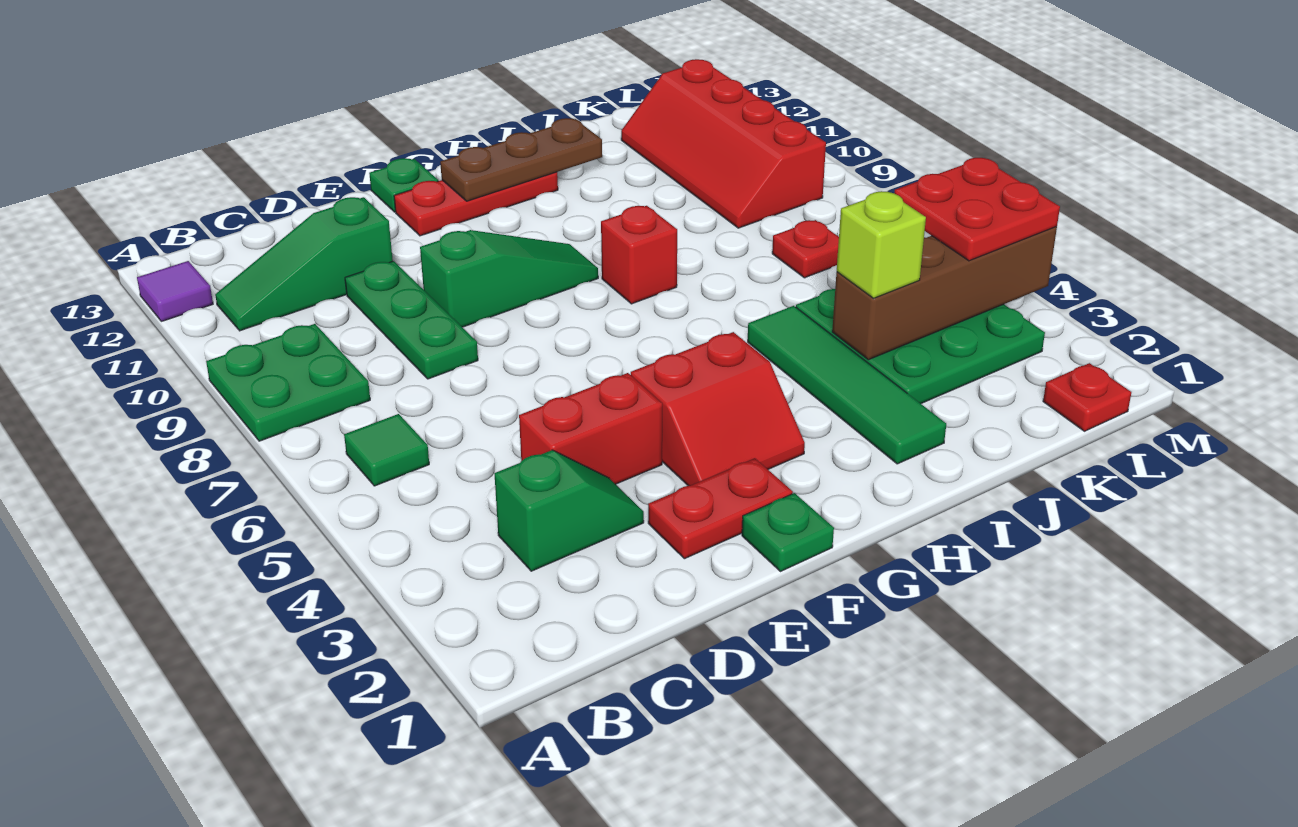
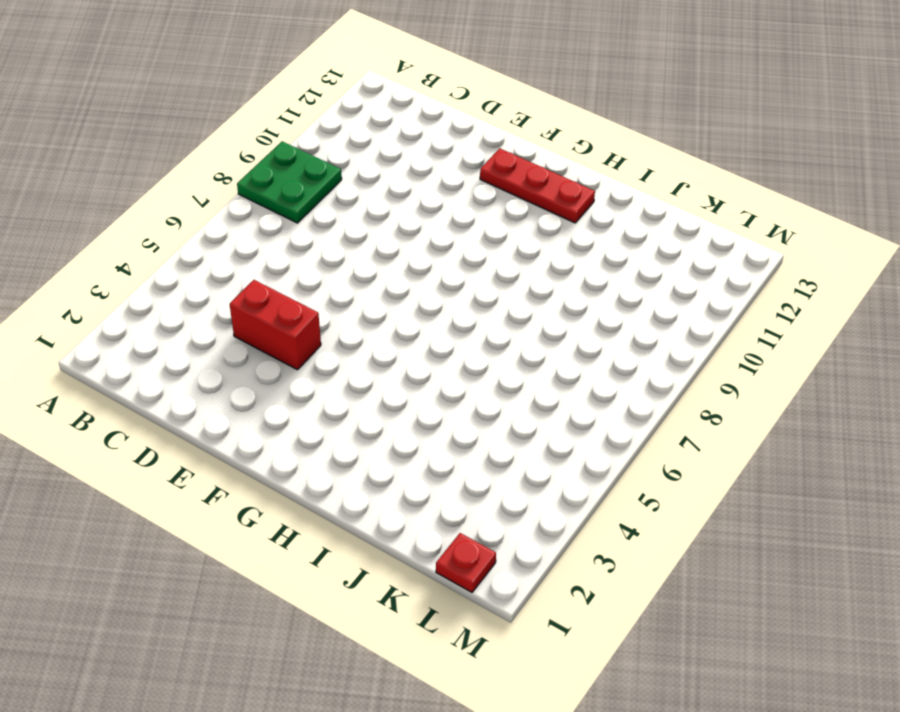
none -> purple 1x1 tile [137,261,213,321]
none -> green 1x1 tile [344,414,429,486]
none -> green 1x3 slope [215,197,393,331]

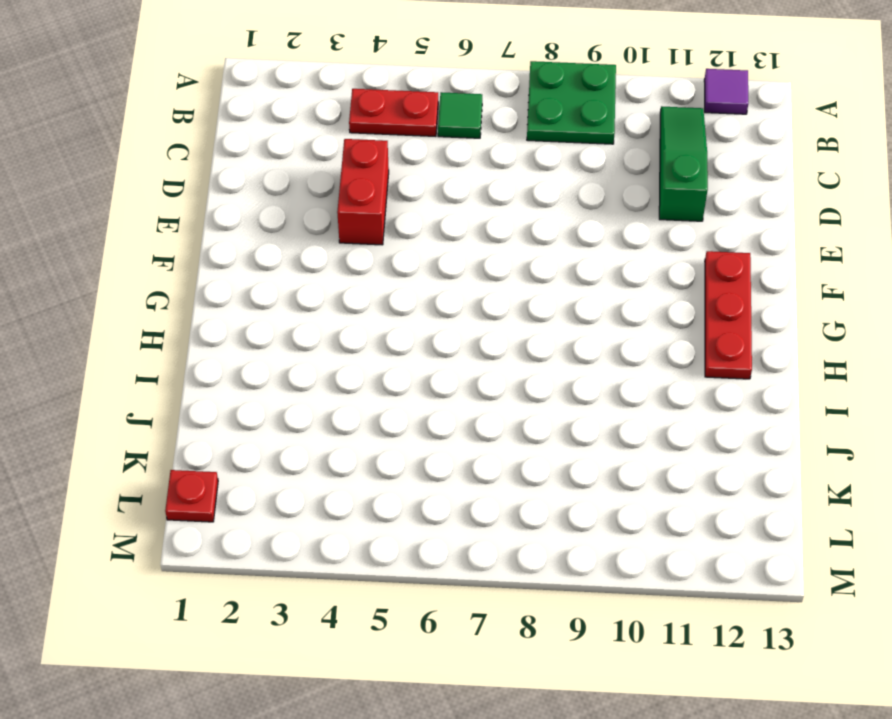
red 1x2 plate [349,89,438,136] -> red 1x2 plate turned to [648,458,793,559]
none -> green 1x2 slope [494,450,644,571]
none -> green 1x3 plate [345,261,478,379]
none -> green 1x3 slope [420,230,598,327]

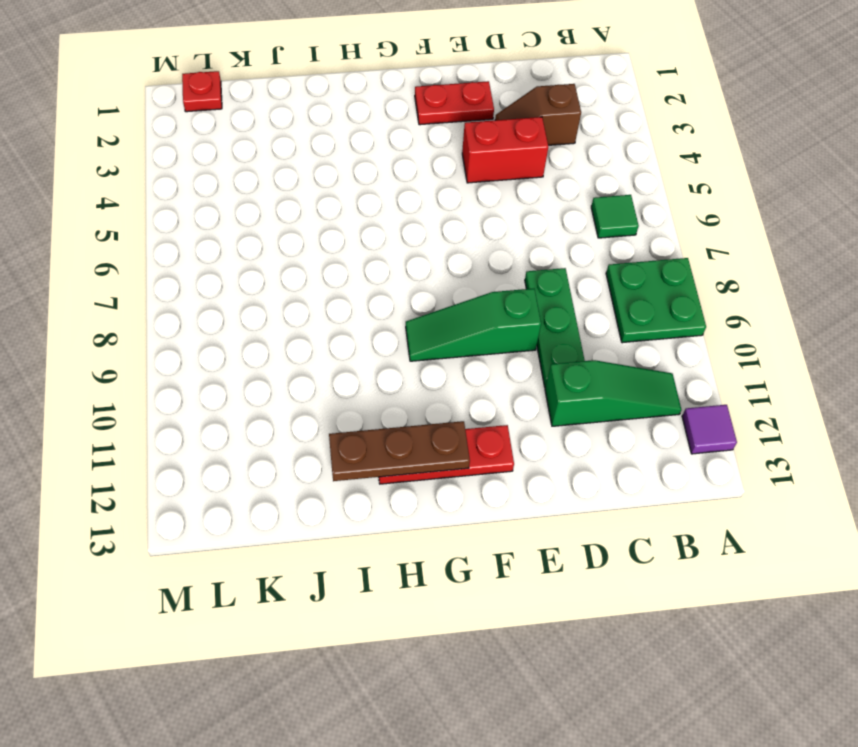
brown 1x2 slope [495,84,581,145] -> green 1x2 slope [494,450,644,571]
none -> green 1x1 plate [742,493,834,572]
none -> red 2x2 slope [631,332,805,486]
none -> green 1x1 plate [369,158,438,212]

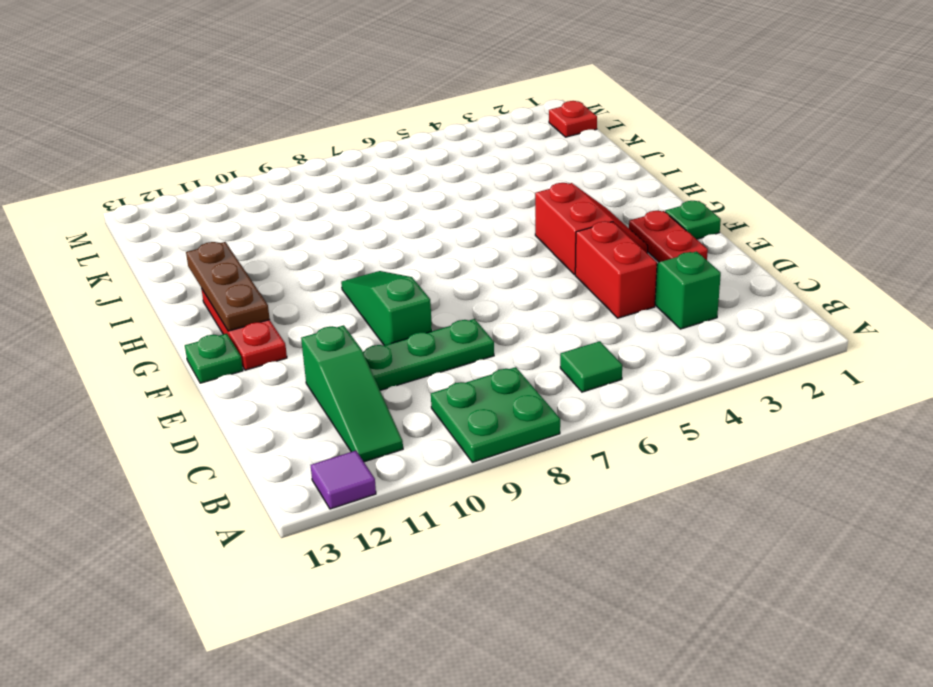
none -> red 1x1 brick [601,206,677,304]
none -> green 1x4 tile [748,306,946,464]
none -> green 3x3 plate [796,289,1045,404]

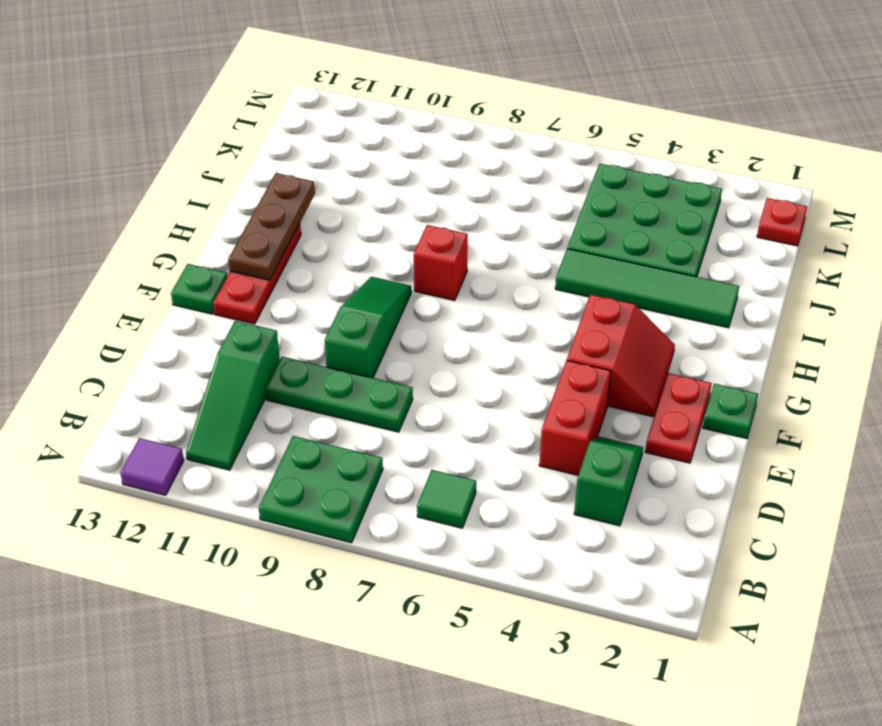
none -> red 1x1 plate [772,220,839,278]
none -> red 2x4 slope [621,59,826,228]
none -> brown 1x4 brick [832,227,1057,360]

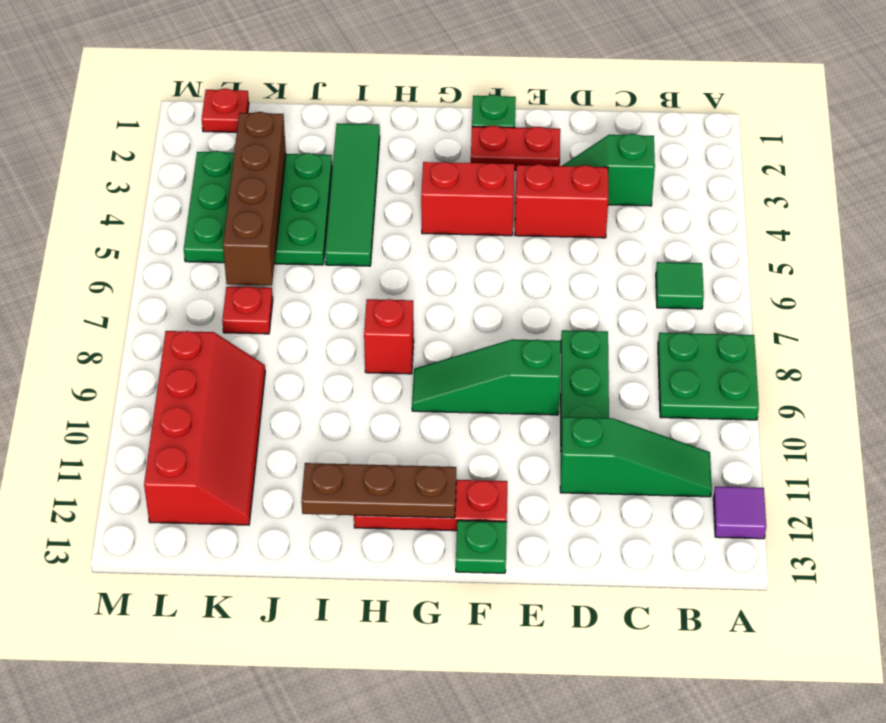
brown 1x4 brick [223,112,286,286] -> brown 1x4 brick turned to [832,227,1057,360]
none -> lime 1x1 brick [837,191,926,298]
none -> red 2x2 plate [894,158,1060,261]

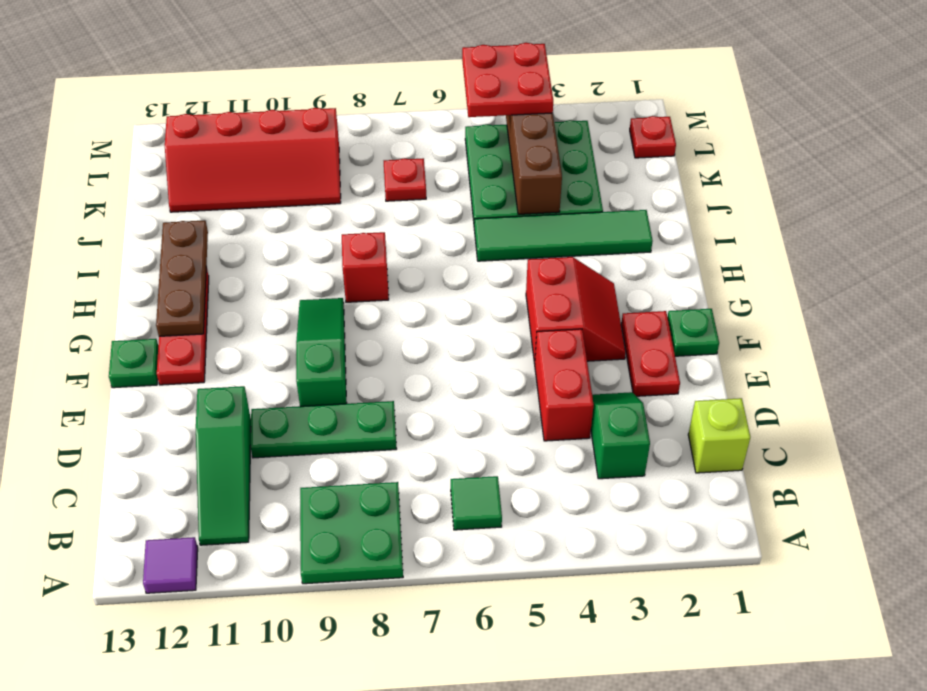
lime 1x1 brick [688,398,750,473] -> lime 1x1 brick moved to [837,191,926,298]

